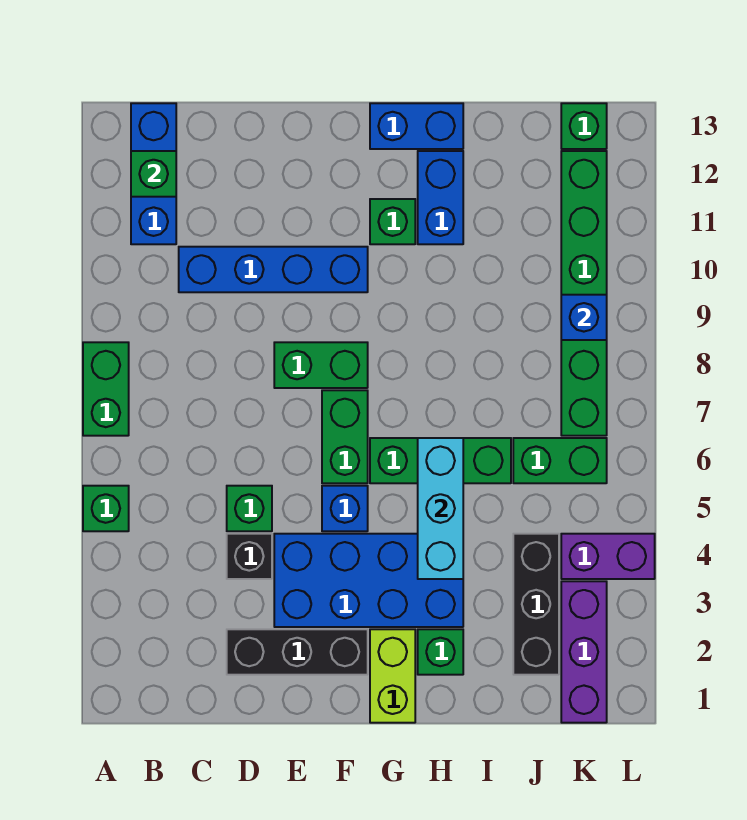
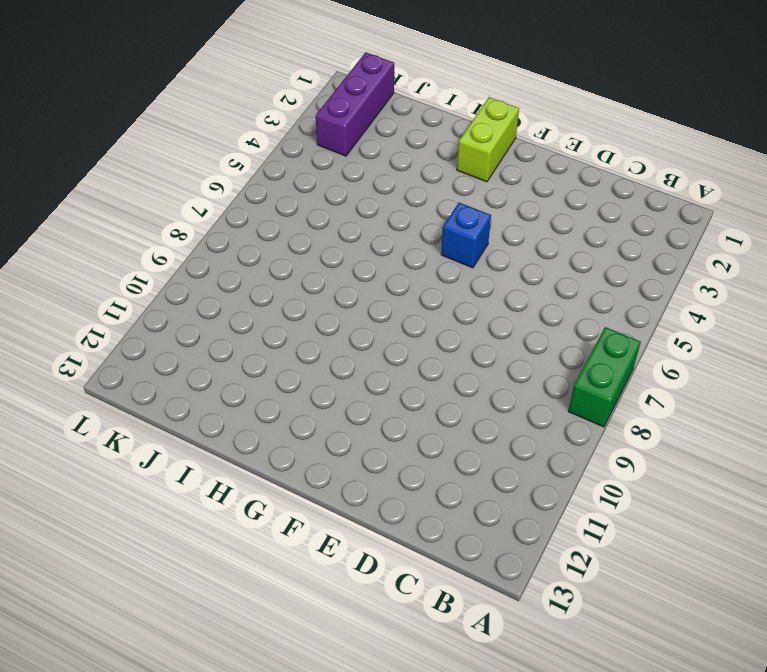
none -> green 1x1 brick [83,486,129,531]
none -> blue 1x3 brick [131,103,176,244]
none -> blue 1x4 brick [179,247,368,292]

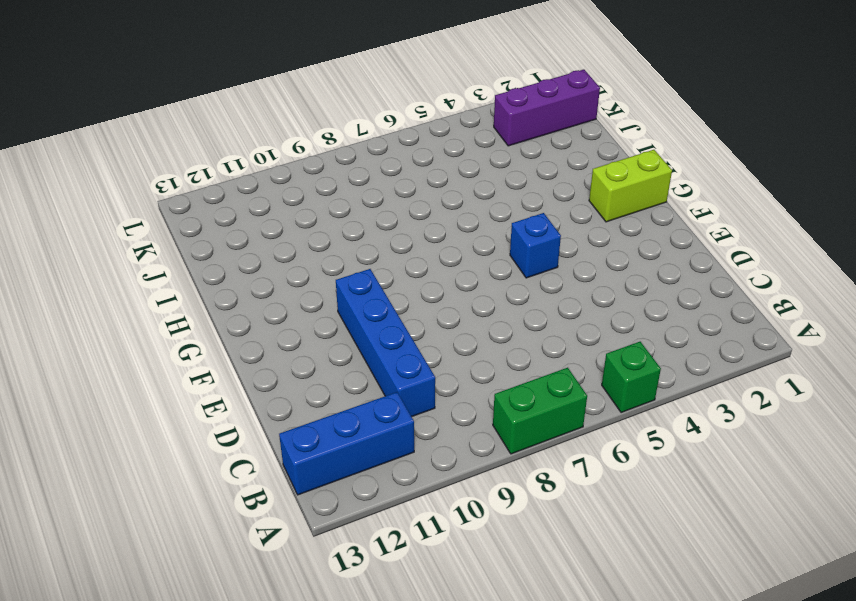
none -> black 1x3 brick [227,629,368,675]
none -> black 1x1 brick [227,534,272,579]
none -> green 1x1 brick [227,486,272,531]

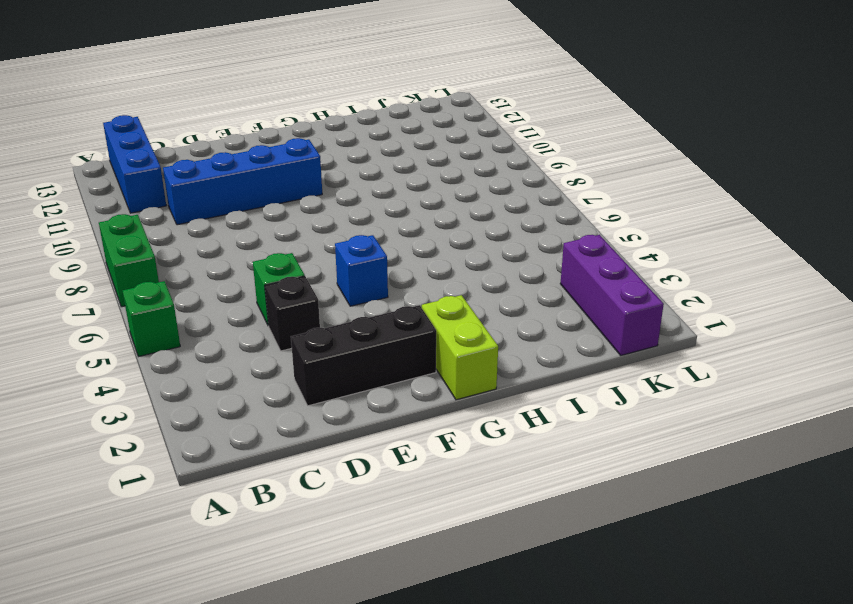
none -> blue 2x4 brick [274,534,463,627]
none -> green 1x2 brick [274,342,368,388]
none -> green 1x2 brick [322,390,368,483]

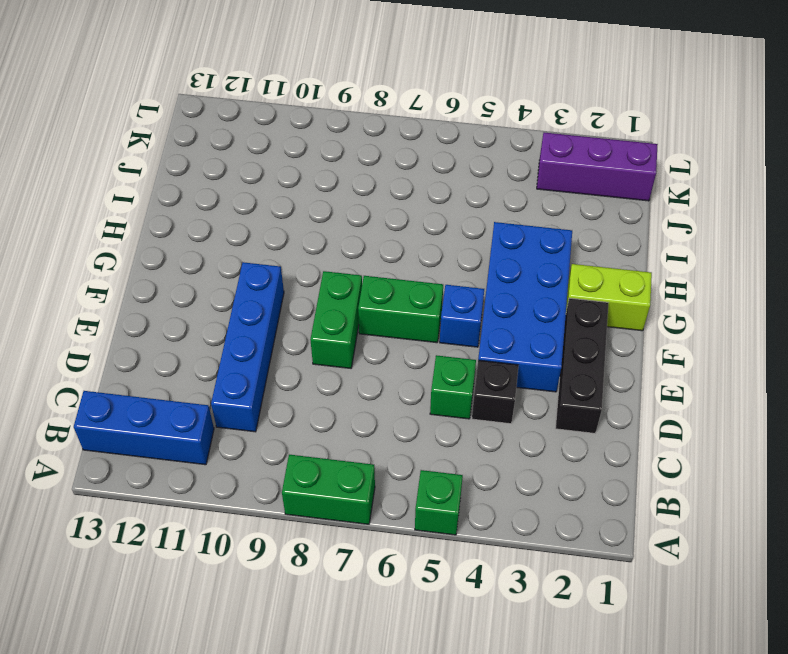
none -> green 1x3 brick [370,438,511,483]
none -> green 1x1 brick [370,199,415,244]
none -> blue 1x2 brick [370,103,463,149]

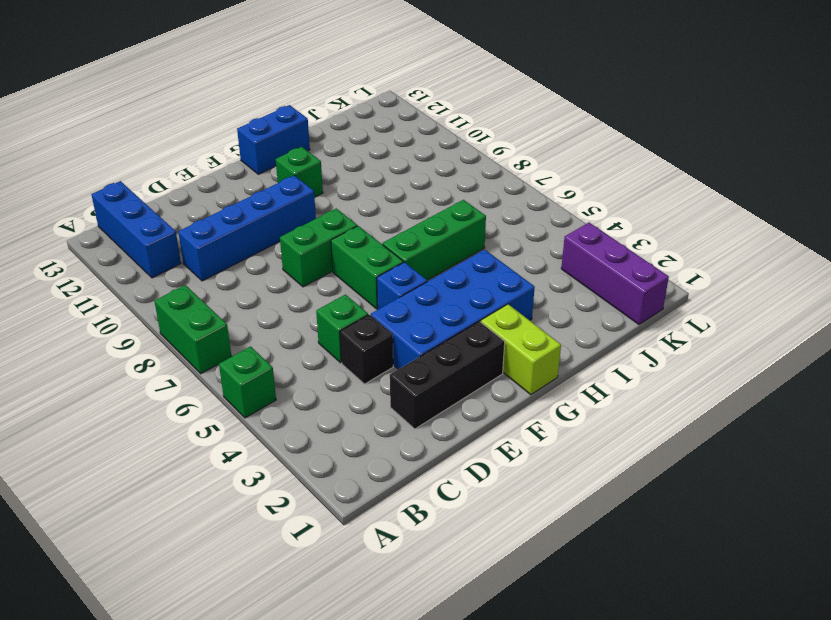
none -> green 1x1 brick [418,629,463,675]
none -> blue 1x2 brick [418,151,463,244]
none -> black 1x3 brick [513,534,559,675]

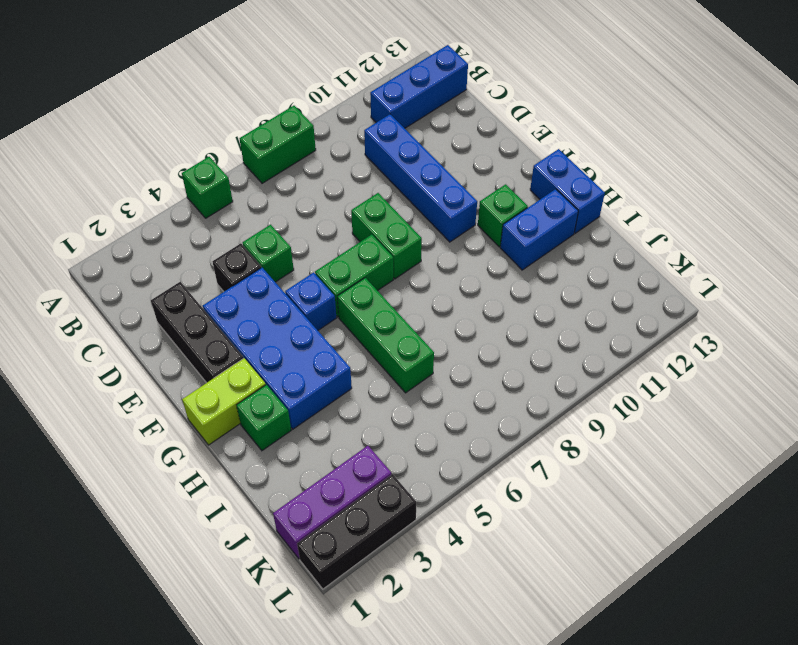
black 1x3 brick [297,474,416,589] -> black 1x3 brick moved to [513,534,559,675]
none -> green 1x2 brick [513,438,607,483]
none -> purple 1x2 brick [561,534,655,579]
none -> green 1x6 brick [561,151,607,436]

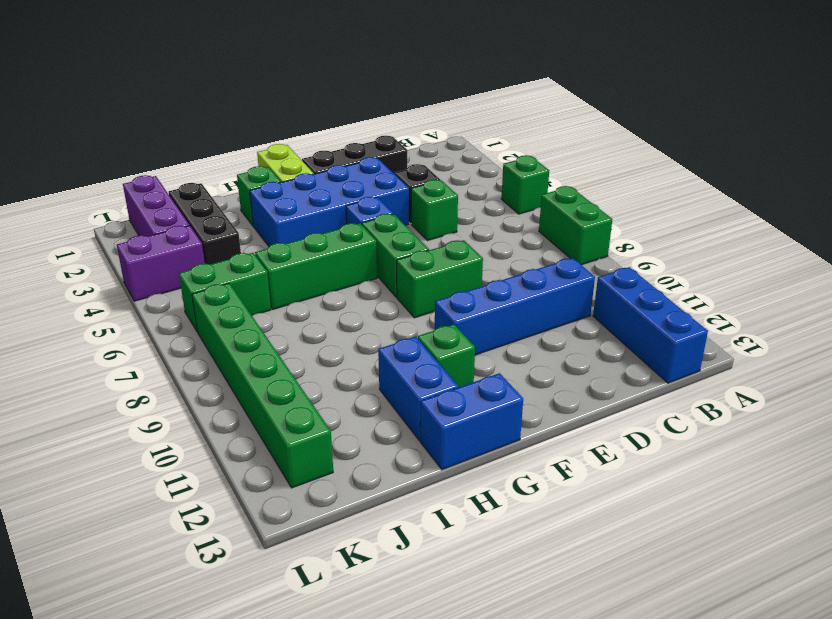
none -> green 1x1 brick [561,103,607,149]
none -> green 1x1 brick [131,151,176,197]
none -> cyan 1x3 brick [418,438,463,579]

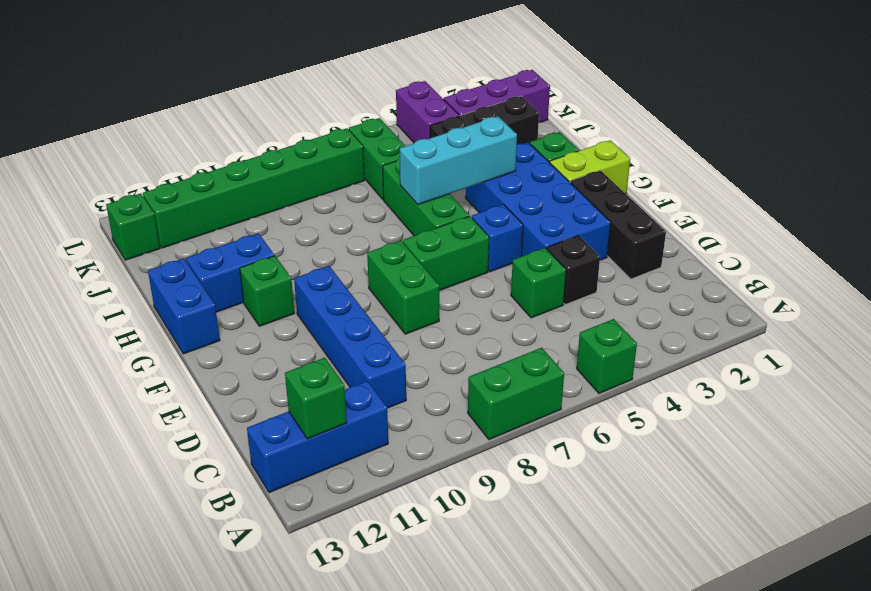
none -> blue 1x1 brick [561,295,607,340]

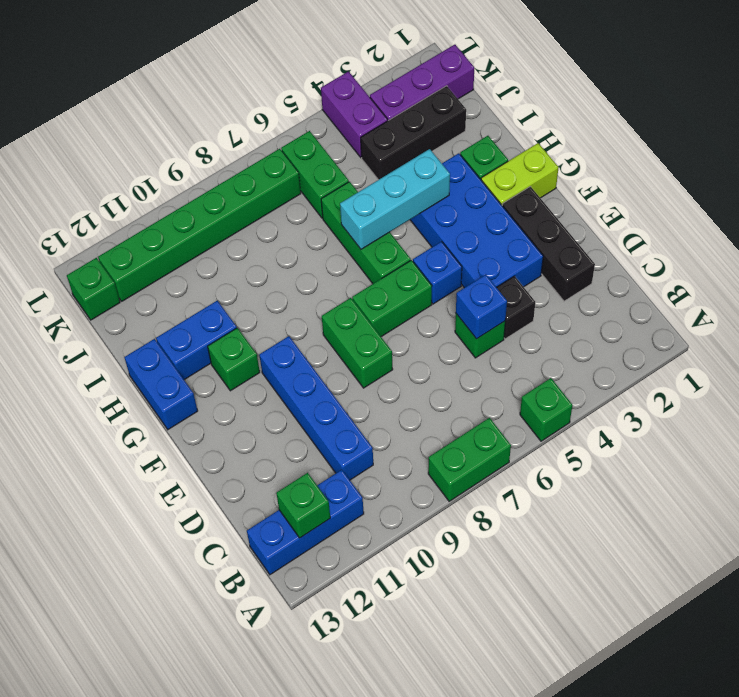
blue 1x1 brick [456,275,507,339] -> blue 1x1 brick moved to [561,295,607,340]

